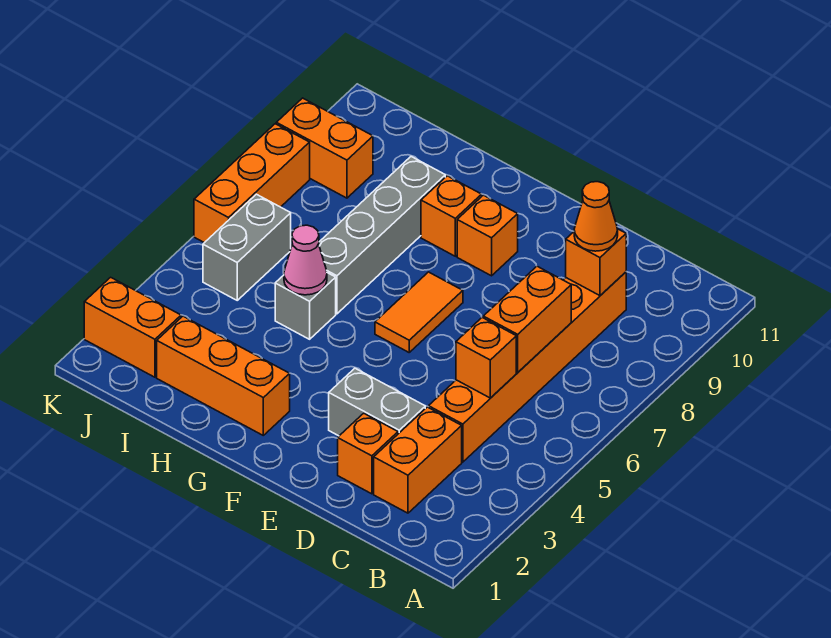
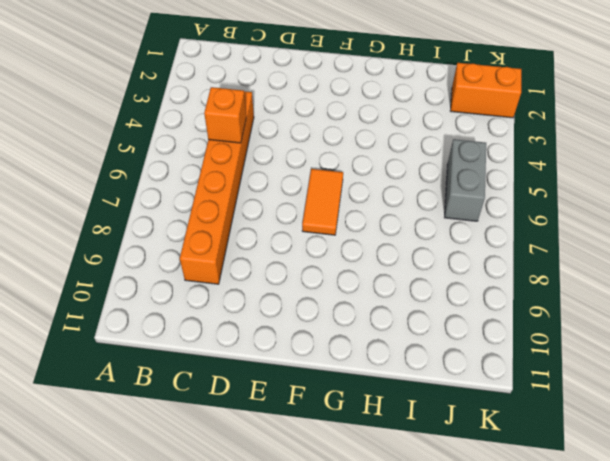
none -> orange 1x2 brick [374,407,462,513]
none -> orange 1x1 brick [338,413,398,494]
none -> grey 1x2 brick [329,368,425,436]

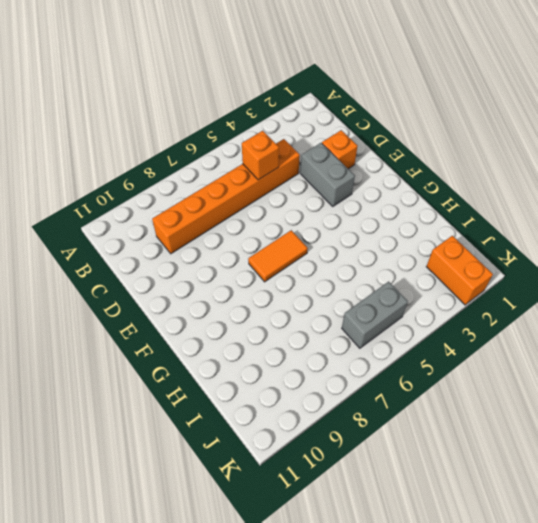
none -> orange 1x2 brick [374,407,462,513]
none -> orange 1x1 brick [457,195,518,276]
none -> orange 1x3 brick [157,316,290,435]

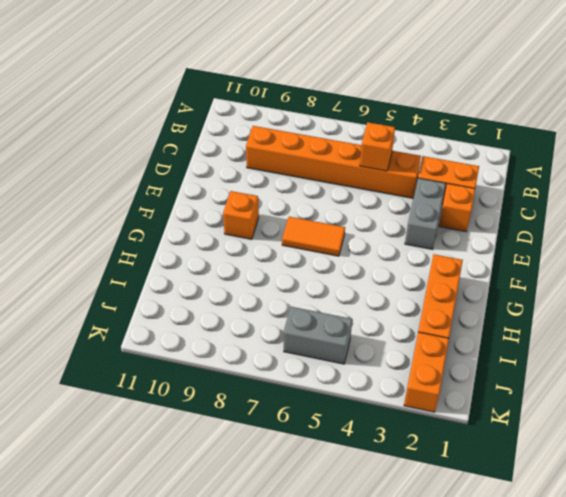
none -> orange 1x1 brick [421,176,482,256]
none -> grey 1x1 brick [275,273,336,339]
none -> grey 1x4 brick [319,157,445,314]

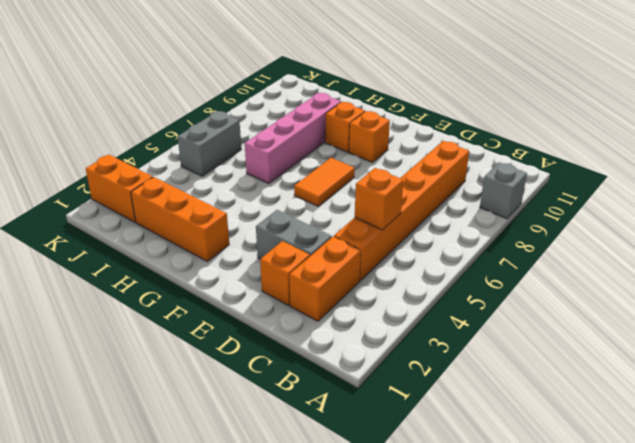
grey 1x1 brick [480,162,527,219] -> grey 1x1 brick moved to [275,273,336,339]
pink 1x4 brick [245,93,341,184] -> grey 1x4 brick [319,157,445,314]
none -> orange 1x2 brick [276,98,373,198]
none -> orange 1x3 brick [194,124,310,243]
none -> orange 1x2 brick [483,266,571,372]

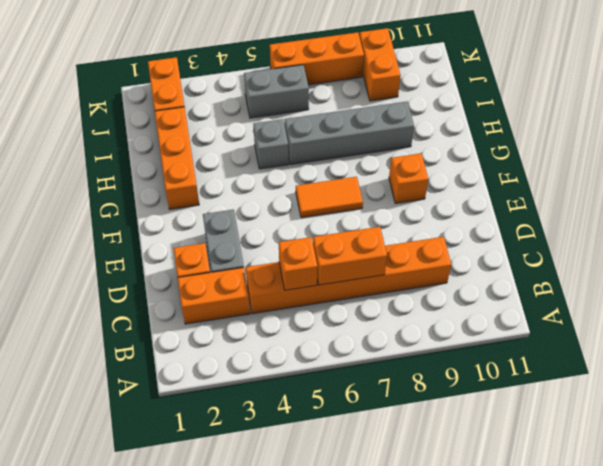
none -> orange 1x1 brick [421,176,482,256]
none -> orange 1x1 brick [566,229,626,296]
none -> pink 1x1 cone [284,225,327,295]

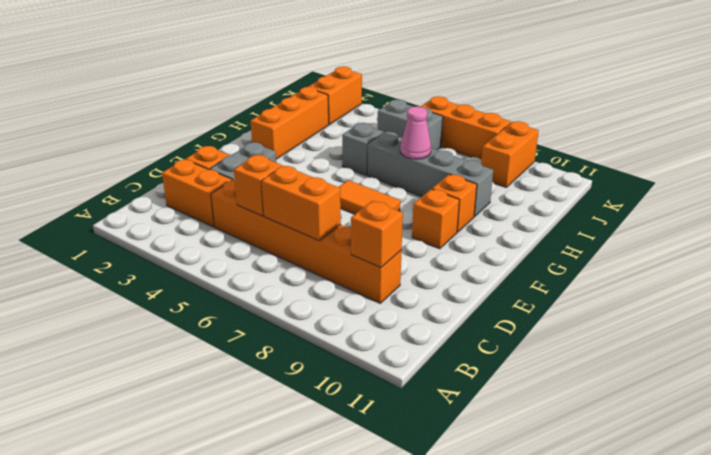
pink 1x1 cone [400,106,431,159] -> pink 1x1 cone moved to [284,225,327,295]
none -> orange 1x1 cone [574,182,618,251]

